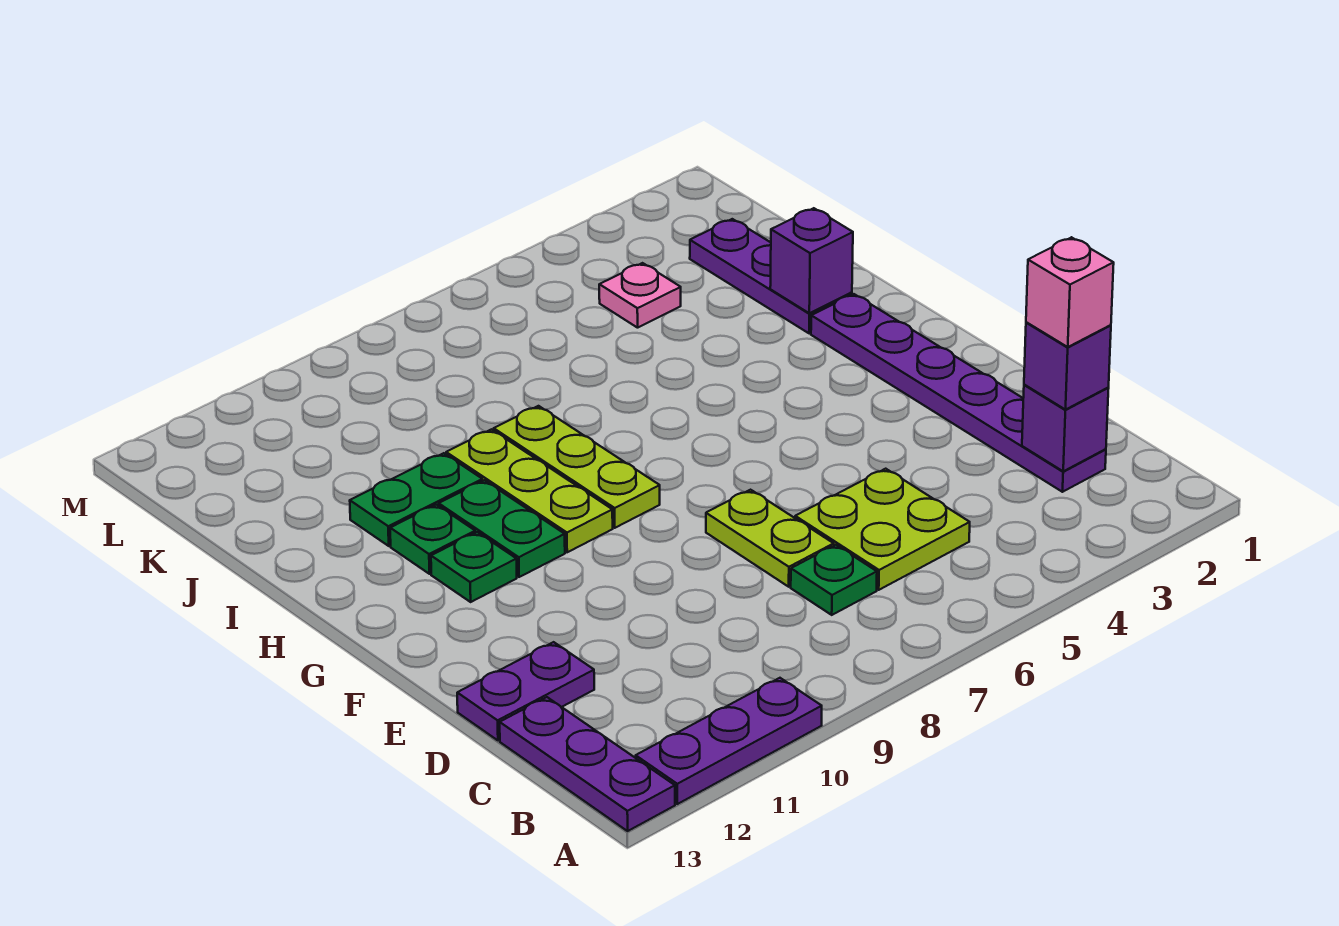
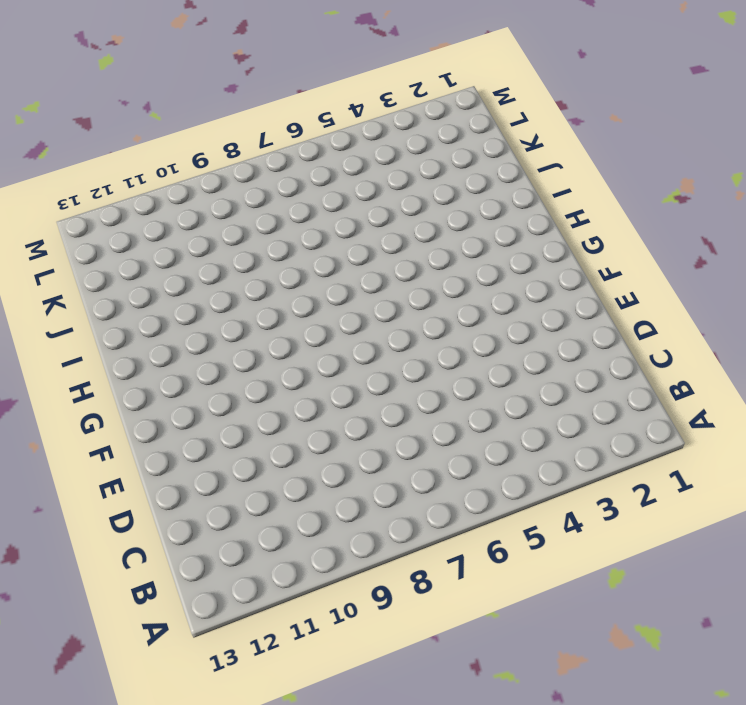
none -> purple 1x3 plate [636,678,822,804]
none -> purple 1x3 plate [500,697,675,831]
none -> purple 1x6 plate [811,294,1106,492]

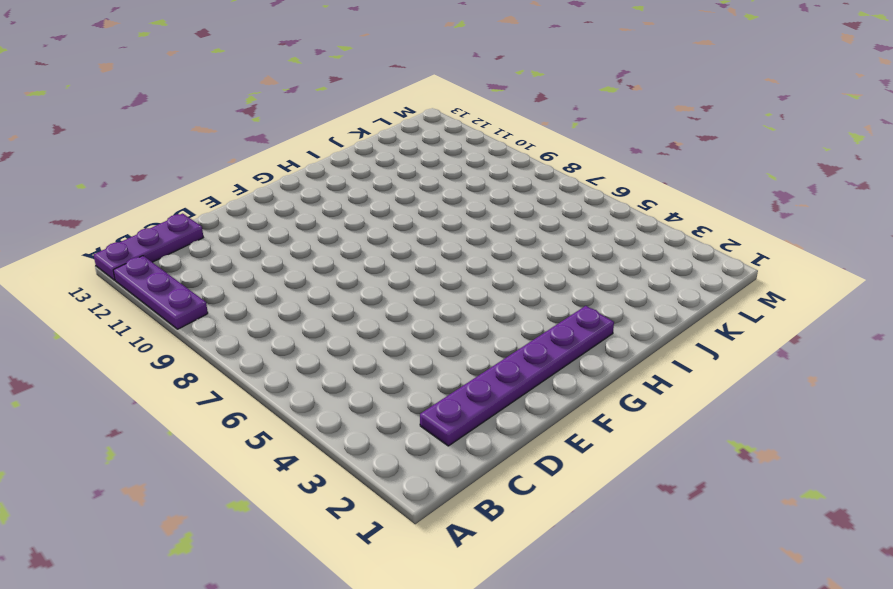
none -> lime 2x2 plate [795,469,970,590]
none -> green 1x1 plate [791,545,877,615]
none -> lime 1x2 plate [706,490,834,587]

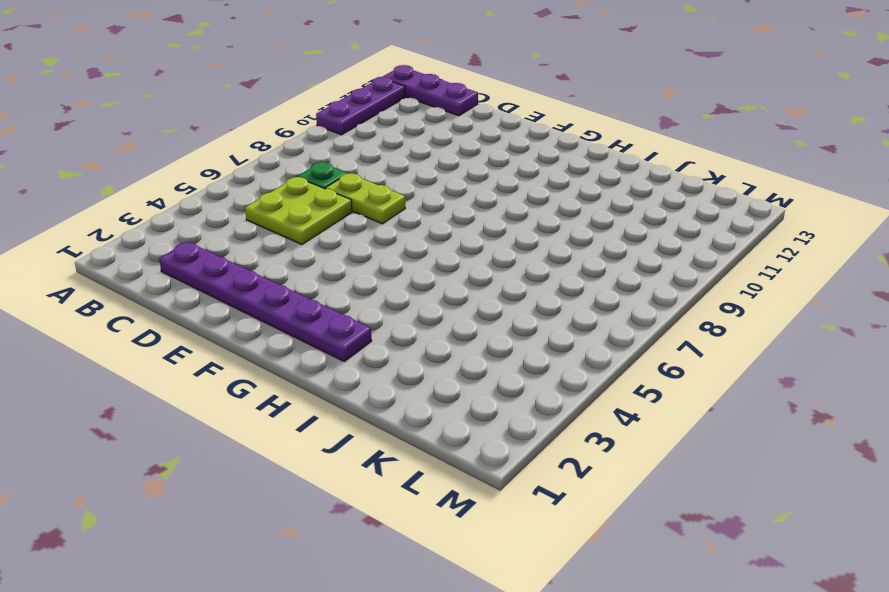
none -> purple 1x2 plate [457,642,594,740]
none -> lime 1x3 plate [494,406,660,528]
none -> lime 1x3 plate [446,429,613,552]

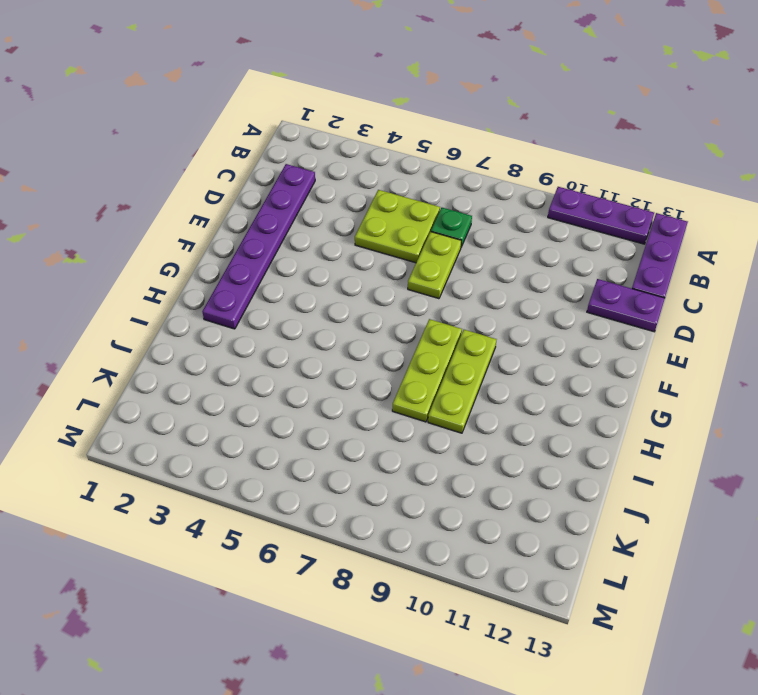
none -> green 1x2 plate [439,480,565,577]
none -> green 1x1 plate [431,532,517,602]
none -> green 1x1 plate [390,505,475,574]

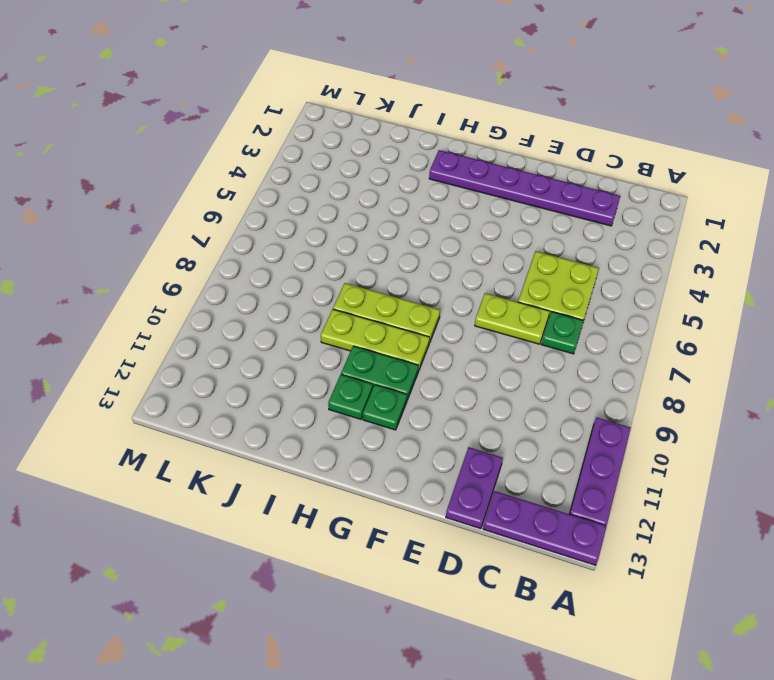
none -> purple 1x3 plate [690,219,852,333]
none -> green 1x2 plate [350,453,482,546]
none -> pink 1x1 plate [599,263,681,328]

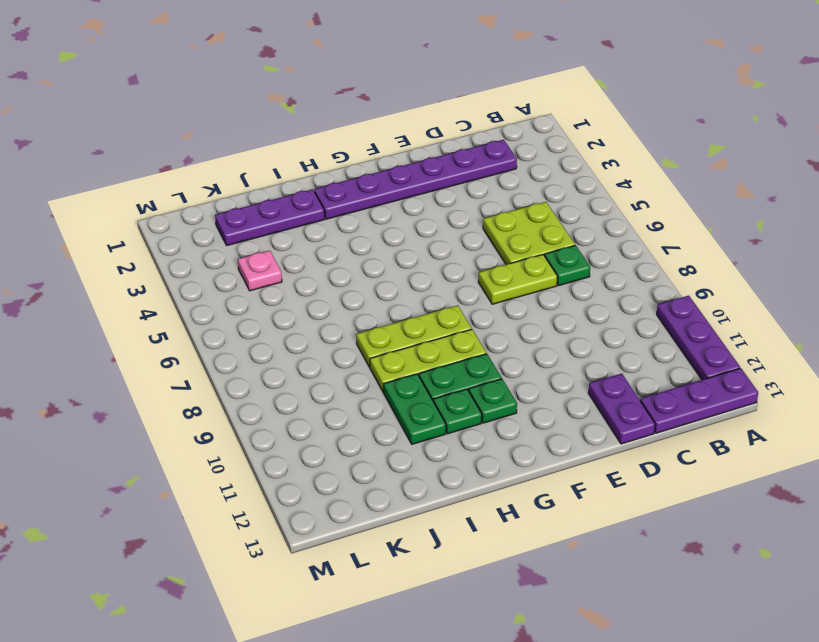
none -> purple 1x1 brick [1022,385,1109,471]
none -> purple 1x1 brick [770,208,853,313]
none -> purple 1x1 brick [1024,322,1111,410]

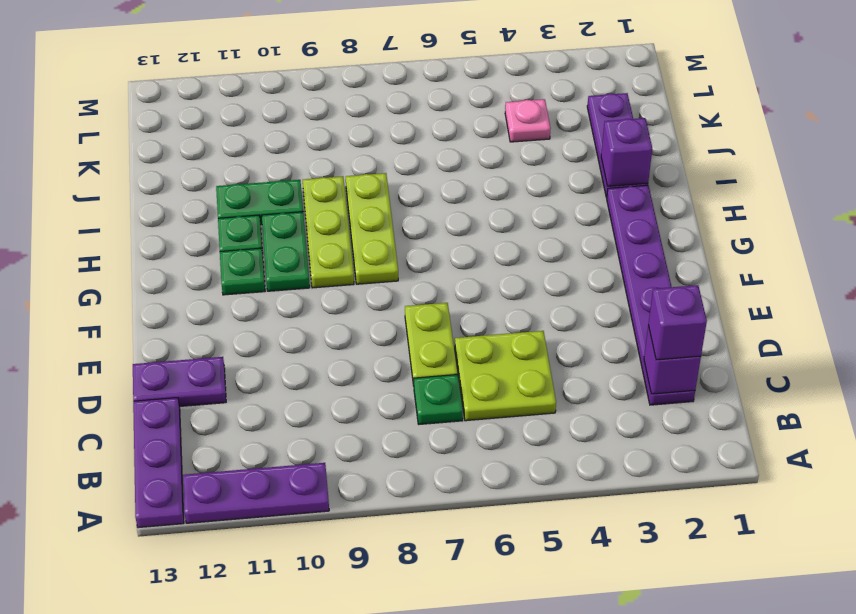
none -> pink 1x1 brick [1026,237,1114,347]

